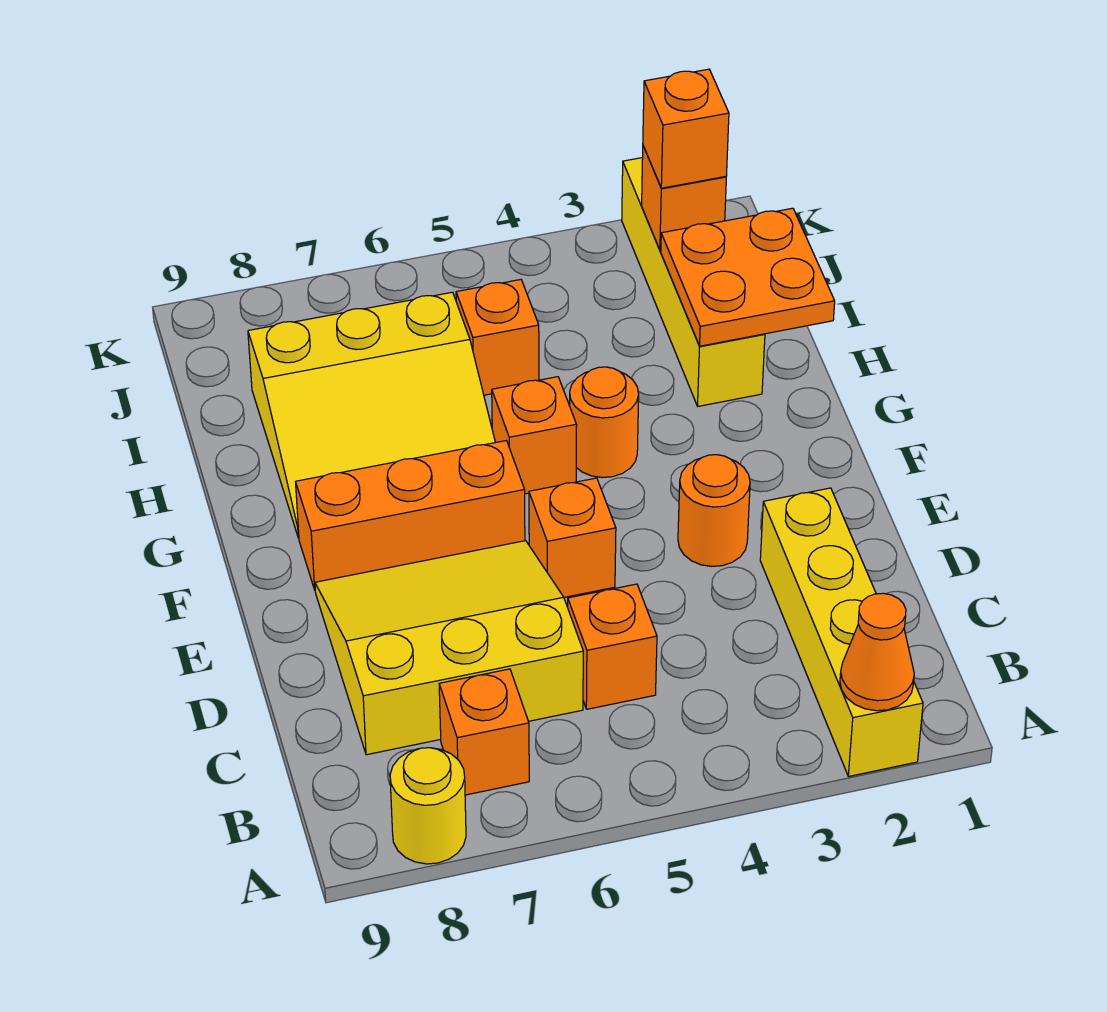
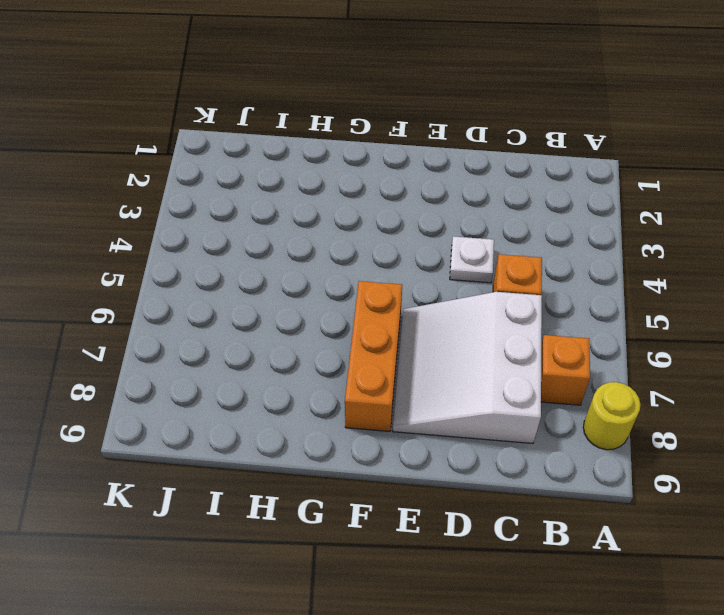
white 3x3 slope [393,292,542,443] -> yellow 3x3 slope [315,541,583,755]
white 1x1 plate [450,236,494,283] -> none
none -> yellow 1x4 brick [760,488,923,776]
none -> orange 1x1 round brick [678,455,750,566]
none -> orange 1x1 brick [529,478,616,597]

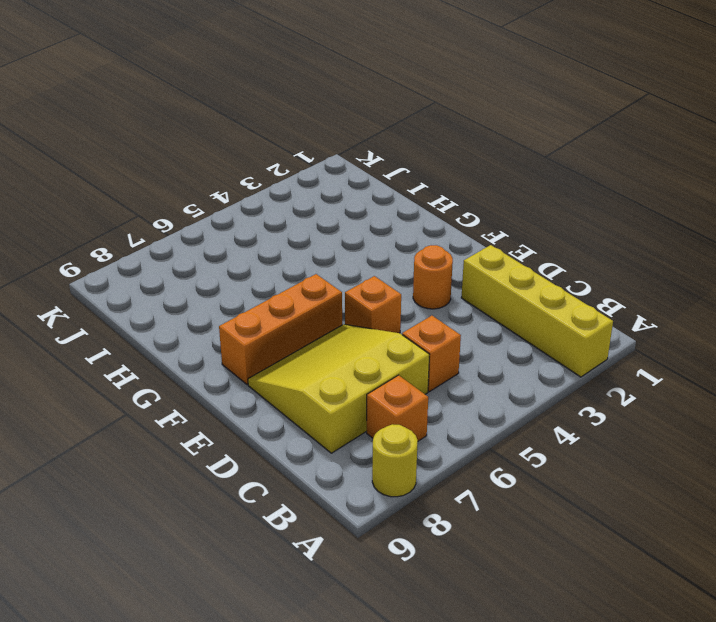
none -> orange 1x1 round brick [570,367,639,478]
none -> orange 1x1 brick [492,377,577,494]
none -> yellow 3x3 slope [248,292,495,538]

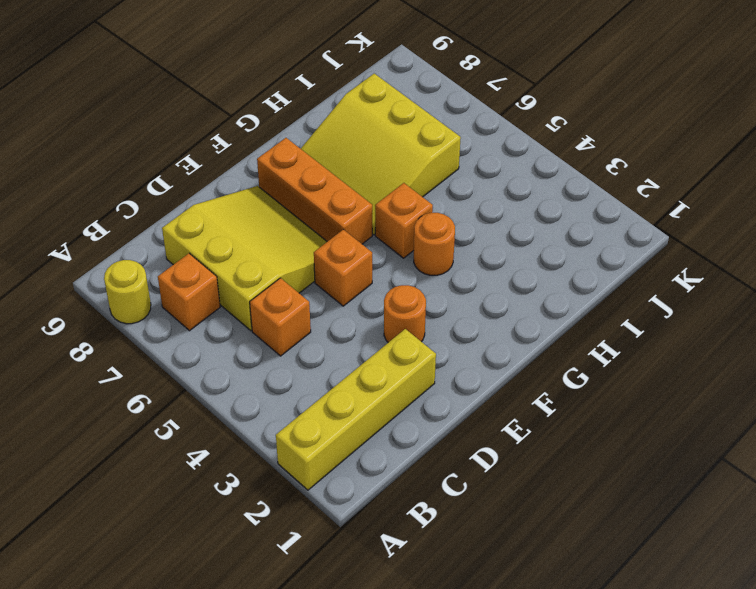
none -> yellow 1x4 brick [622,158,765,406]
none -> orange 1x1 brick [456,280,539,395]
none -> orange 1x1 cone [840,593,914,711]

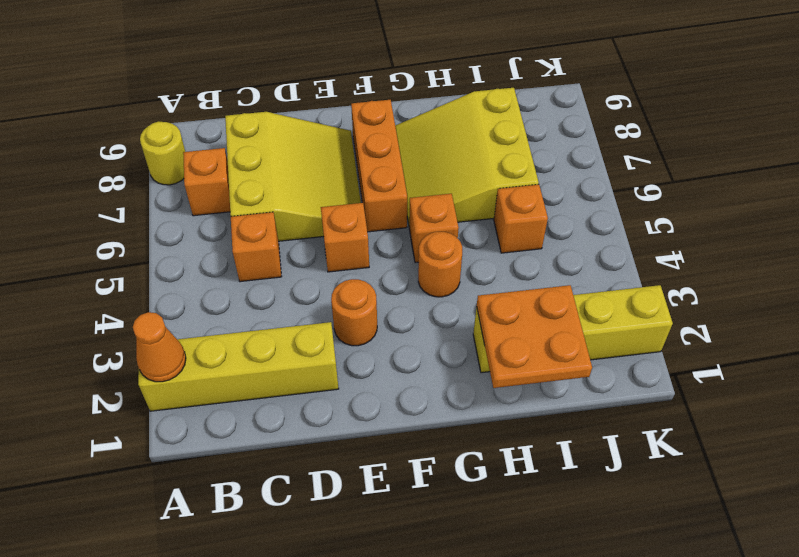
none -> orange 1x1 brick [642,146,726,250]
none -> orange 1x1 brick [643,69,729,188]

